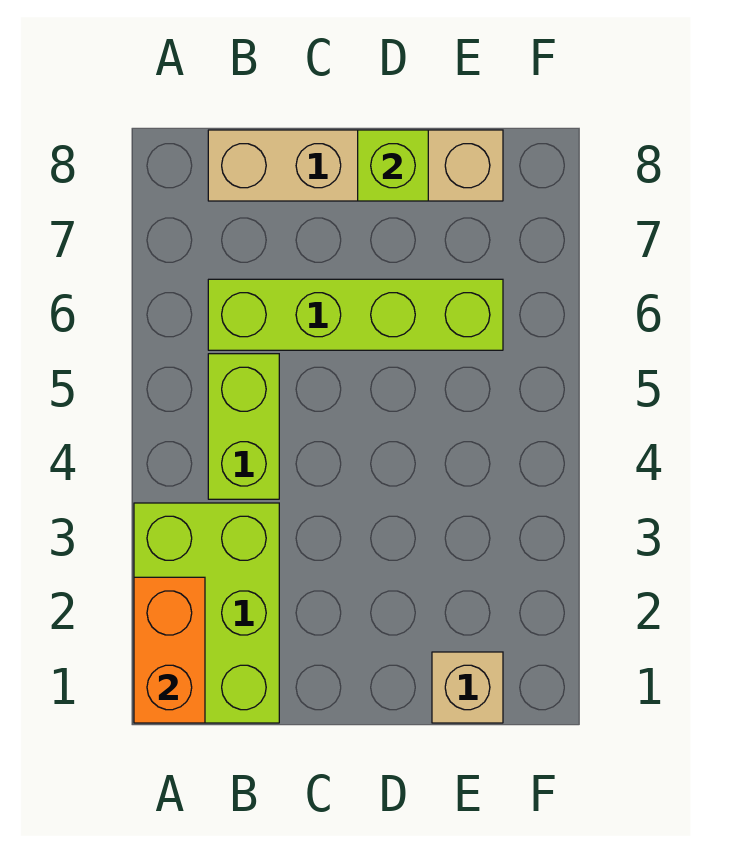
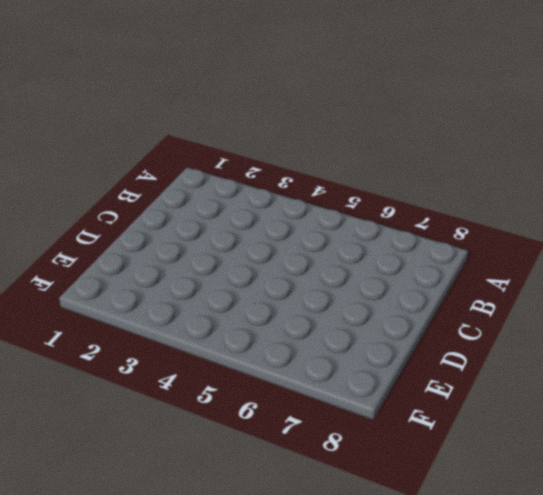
none -> lime 2x3 brick [134,503,279,723]
none -> lime 1x2 brick [208,354,279,499]

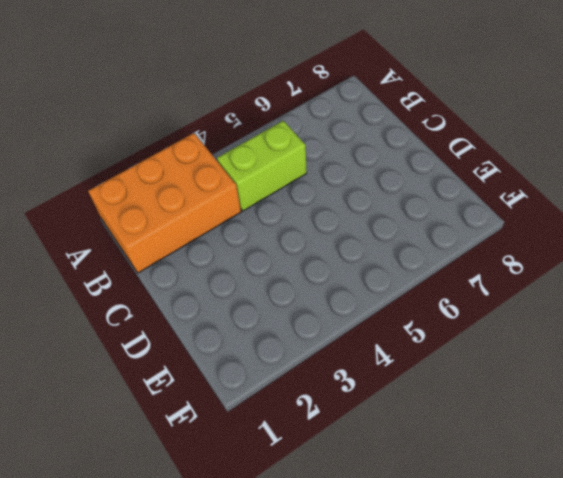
orange 2x3 brick [88,133,241,273] -> lime 2x3 brick [134,503,279,723]
none -> lime 1x4 brick [208,279,503,350]
none -> tan 1x4 brick [208,130,503,201]

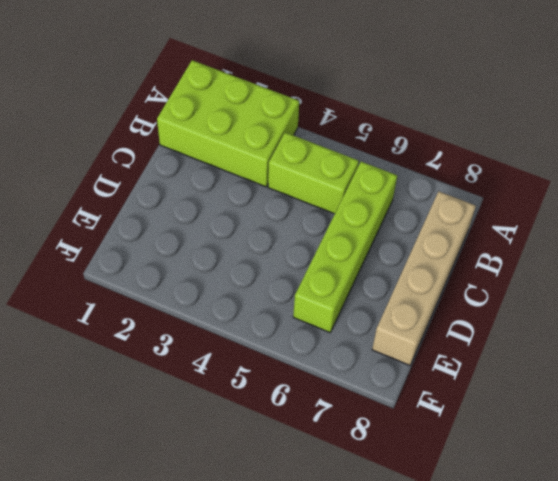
none -> tan 1x1 brick [432,652,503,723]
none -> orange 1x2 brick [134,577,205,723]

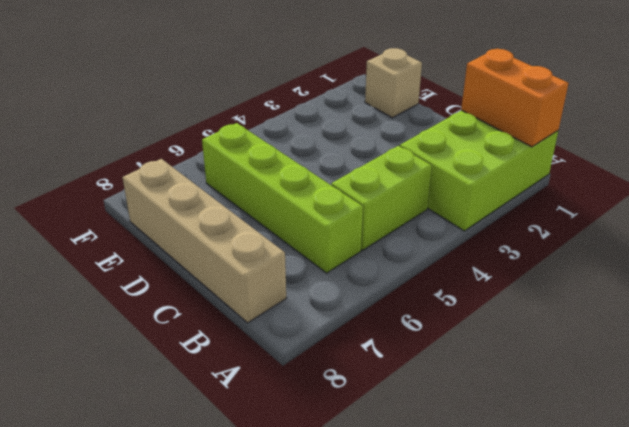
orange 1x2 brick [461,49,569,147] -> orange 1x2 brick turned to [134,577,205,723]
none -> lime 1x1 brick [358,130,428,201]

